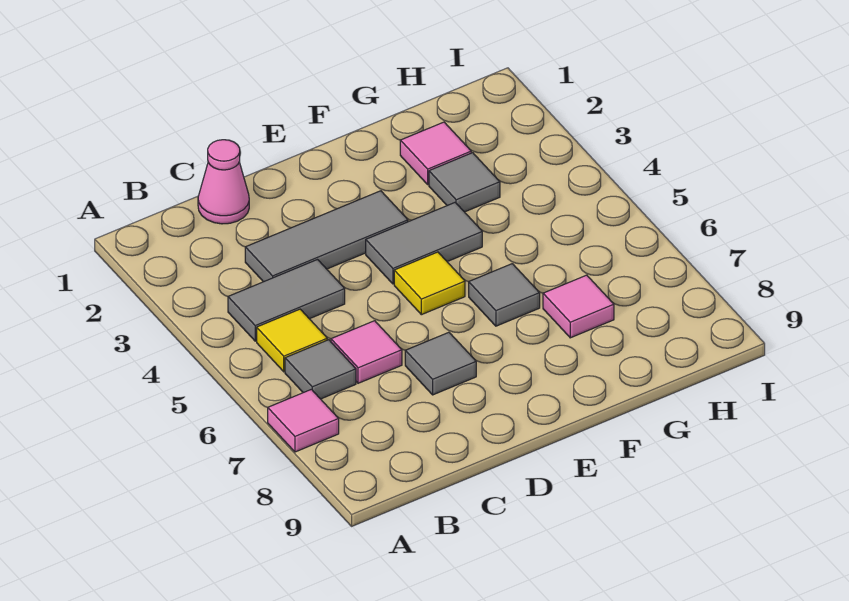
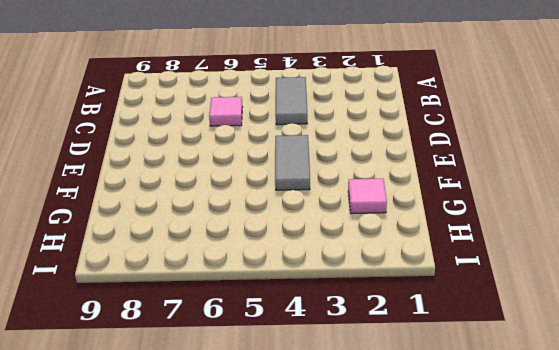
none -> pink 1x1 tile [268,389,339,452]
none -> yellow 1x1 tile [257,309,327,372]
none -> grey 1x1 tile [285,340,356,399]

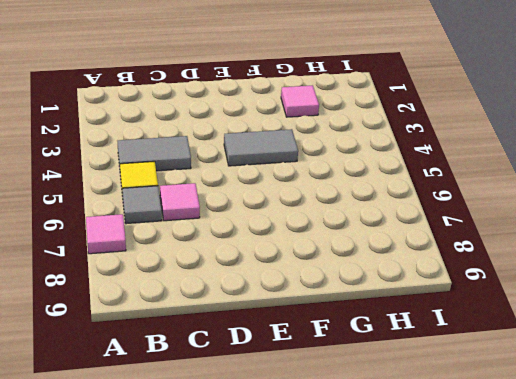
none -> pink 1x1 cone [198,140,249,224]
none -> grey 1x3 tile [245,191,408,282]
none -> grey 1x1 tile [405,332,476,395]

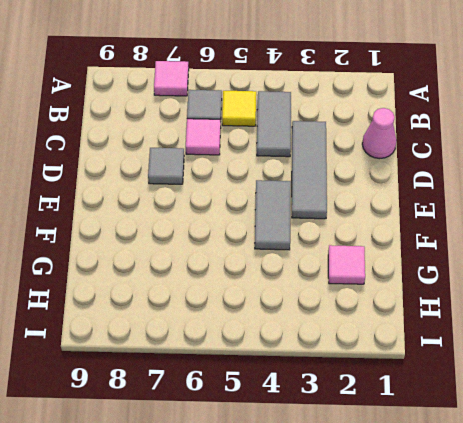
none -> yellow 1x1 tile [394,252,465,315]
none -> grey 1x1 tile [469,264,540,326]
none -> grey 1x1 tile [429,153,500,212]

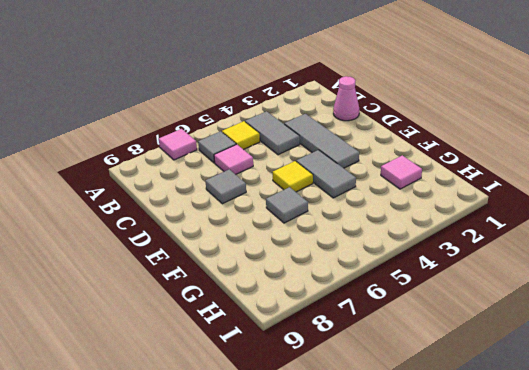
none -> grey 1x1 tile [429,153,500,212]
none -> pink 1x1 tile [543,275,614,338]

